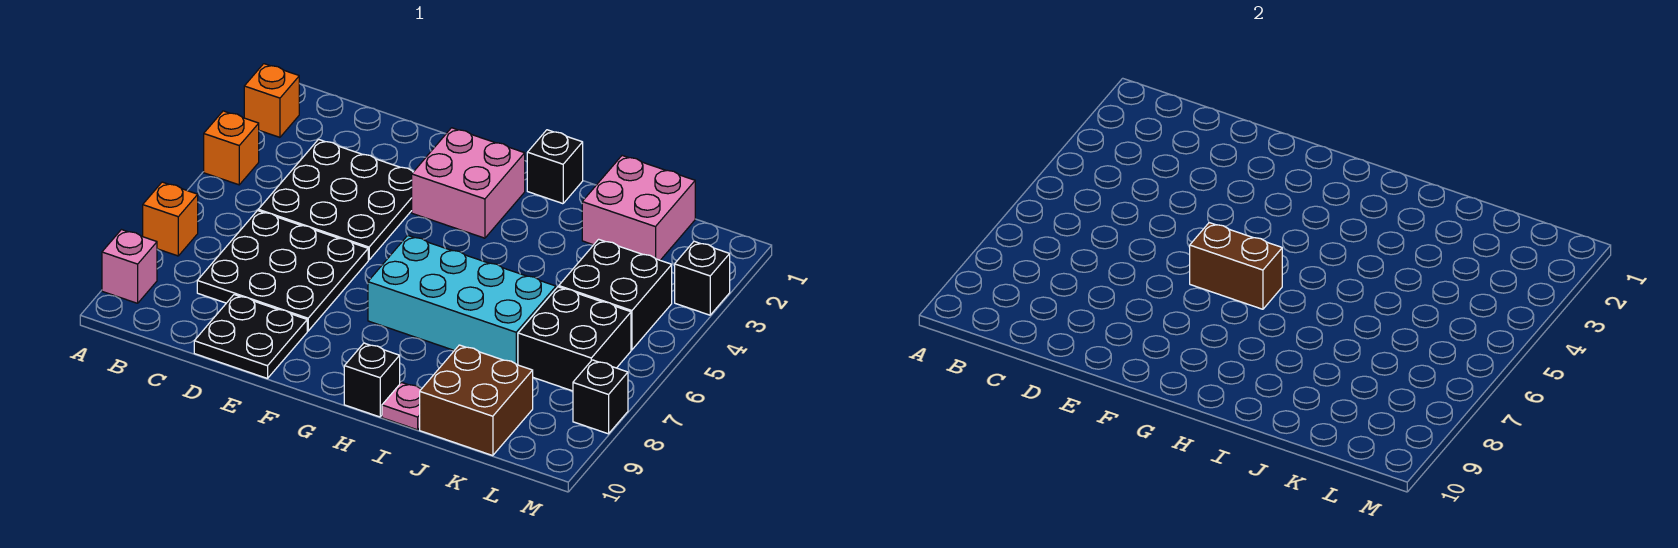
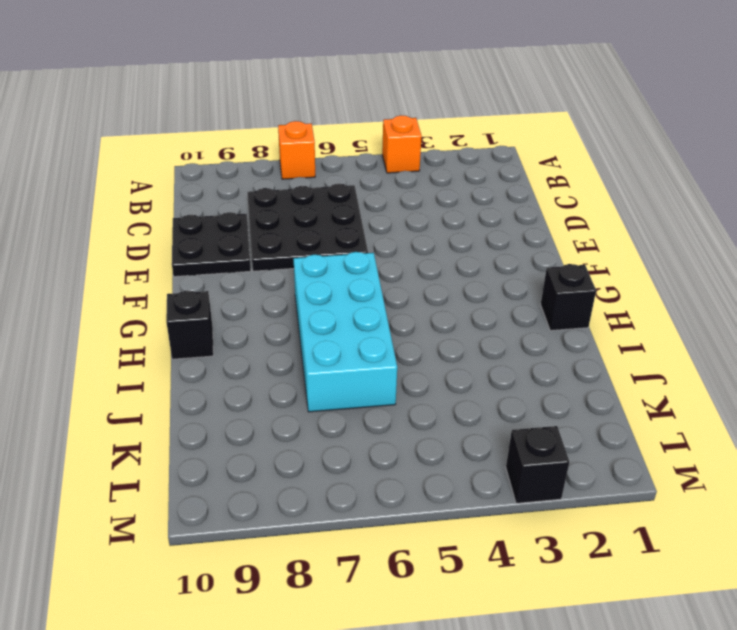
none -> orange 1x1 brick [244,64,299,137]
none -> pink 1x1 brick [102,230,157,303]
none -> black 3x3 plate [258,139,413,260]

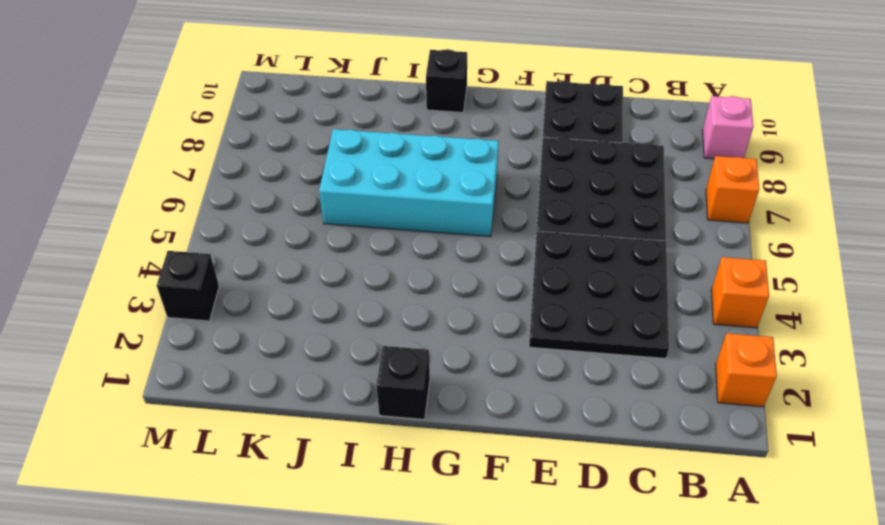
none -> pink 2x2 brick [412,128,525,238]
none -> pink 1x1 plate [382,383,421,430]
none -> pink 2x2 brick [582,156,695,260]

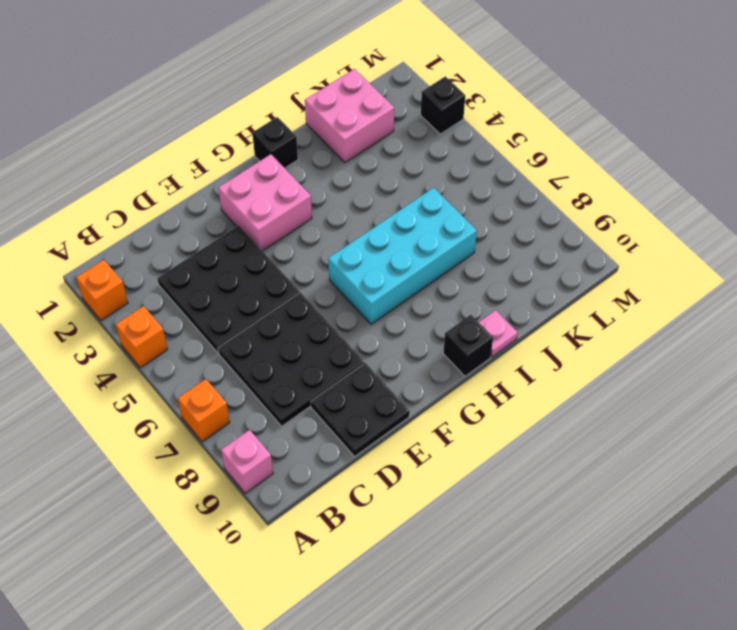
none -> brown 2x2 brick [420,345,533,456]
none -> black 2x2 brick [559,239,672,350]
none -> black 2x2 brick [518,287,631,391]

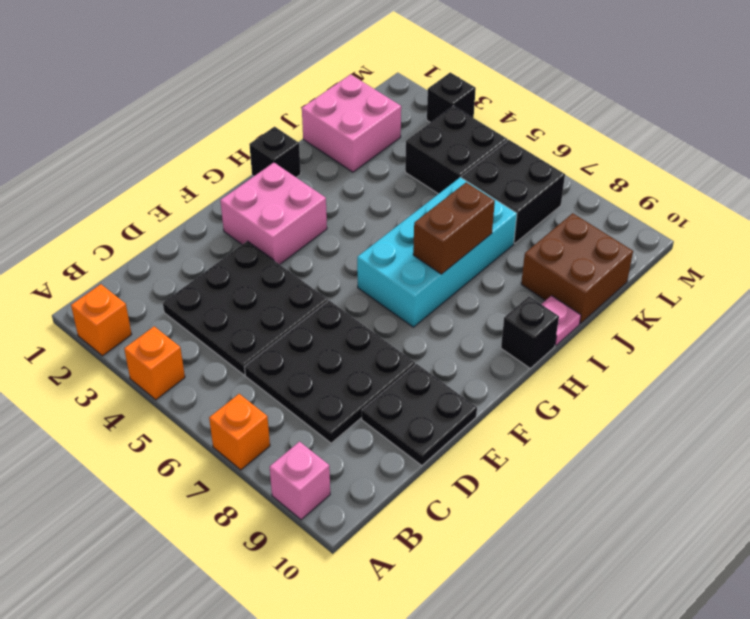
brown 1x2 brick [413,182,495,274] -> brown 1x2 brick moved to [1190,223,1282,309]
none -> black 1x1 brick [573,360,628,434]

